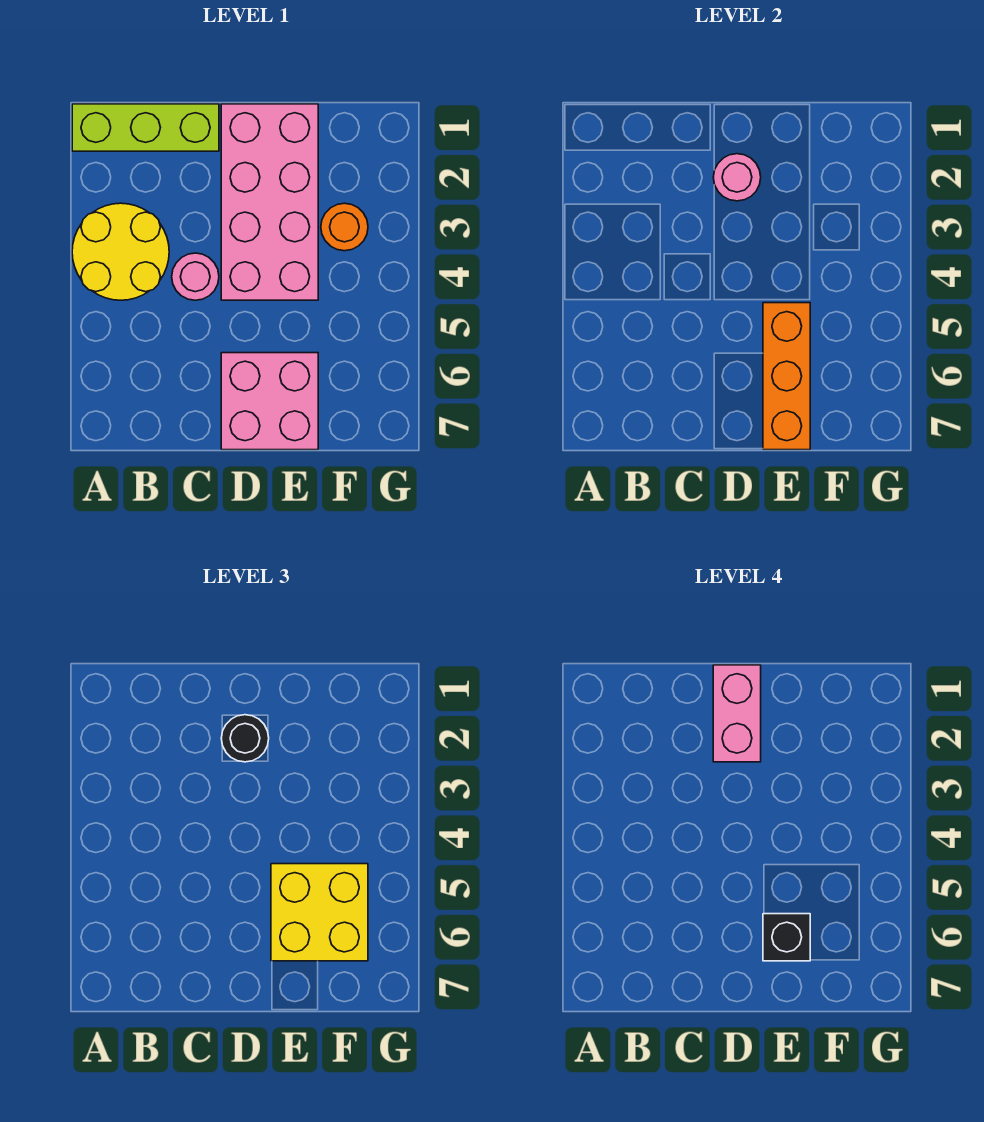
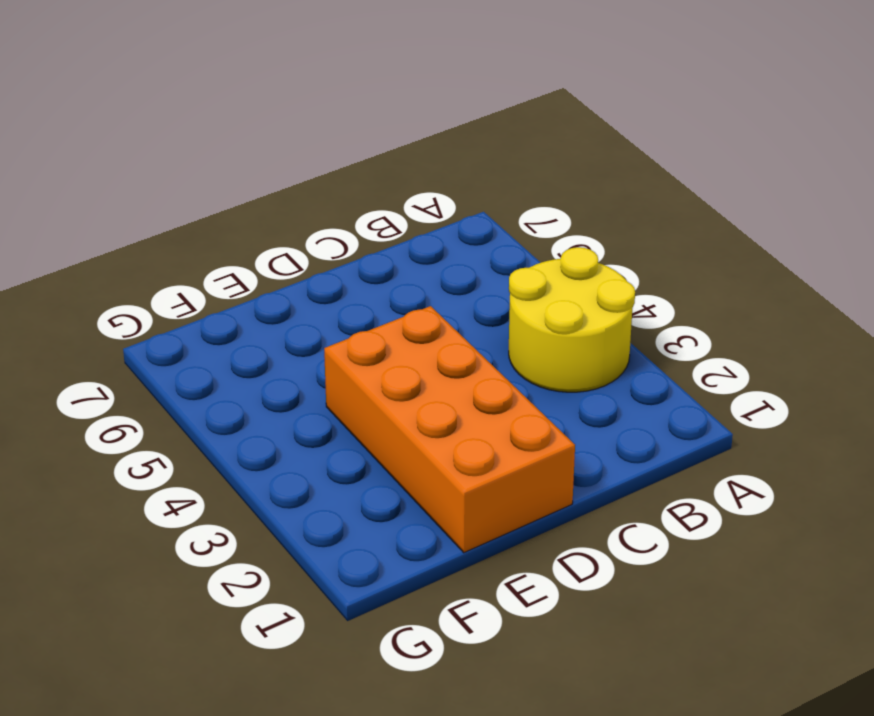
orange 2x4 brick [324,306,575,553] -> pink 2x4 brick [221,104,318,300]
none -> lime 1x3 brick [72,104,219,151]
none -> pink 1x1 round brick [172,253,219,300]
none -> pink 2x2 brick [221,353,318,450]

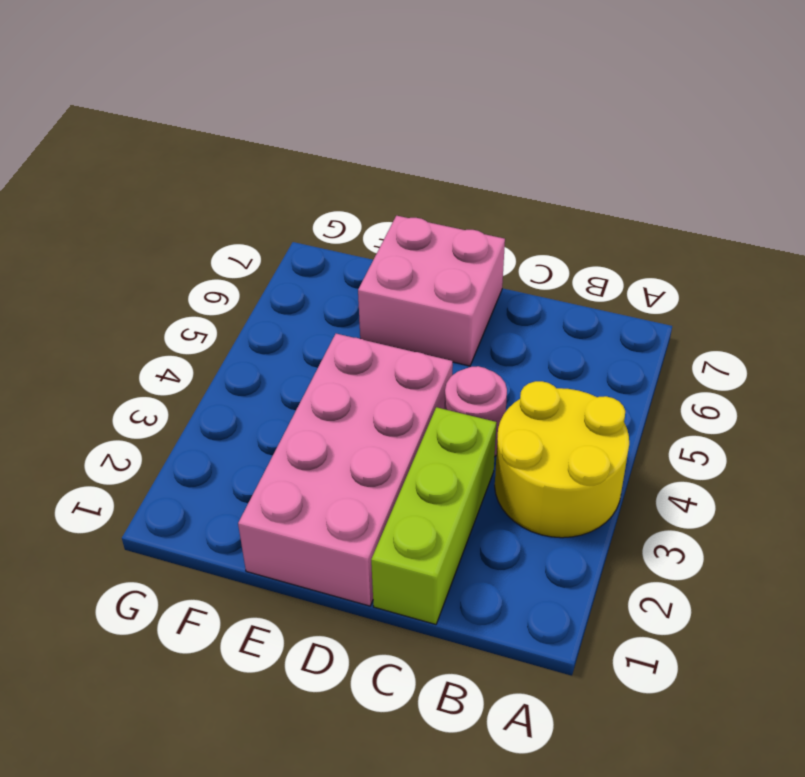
lime 1x3 brick [371,407,496,625] -> lime 1x3 brick turned to [72,104,219,151]
none -> orange 1x1 round brick [321,203,368,251]
none -> pink 1x1 round brick [713,154,761,201]
none -> orange 1x3 brick [763,303,810,450]

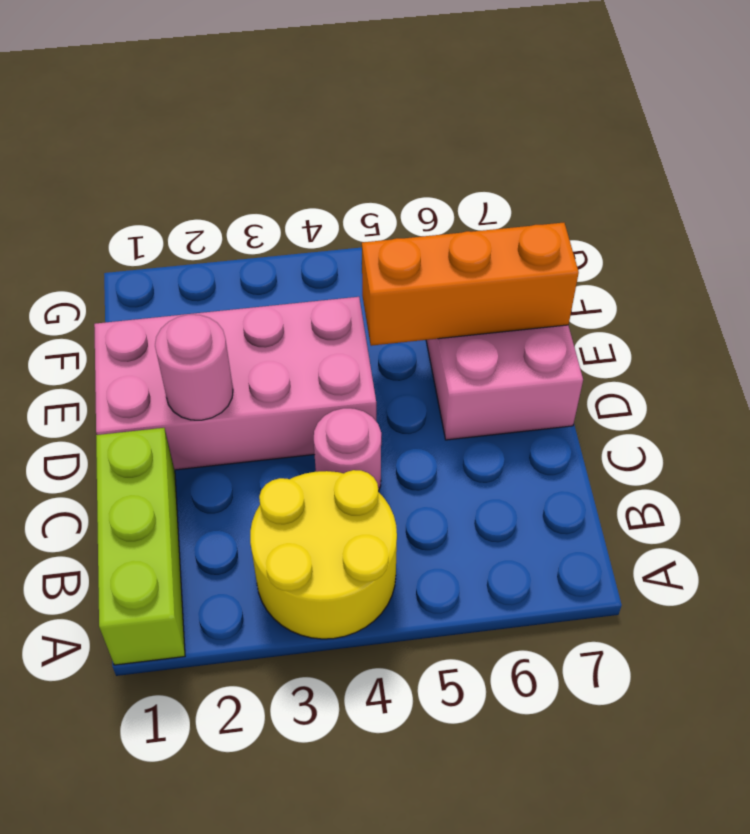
none -> orange 1x1 round brick [321,203,368,251]
none -> black 1x1 round brick [221,715,269,762]
none -> yellow 2x2 brick [271,864,368,961]

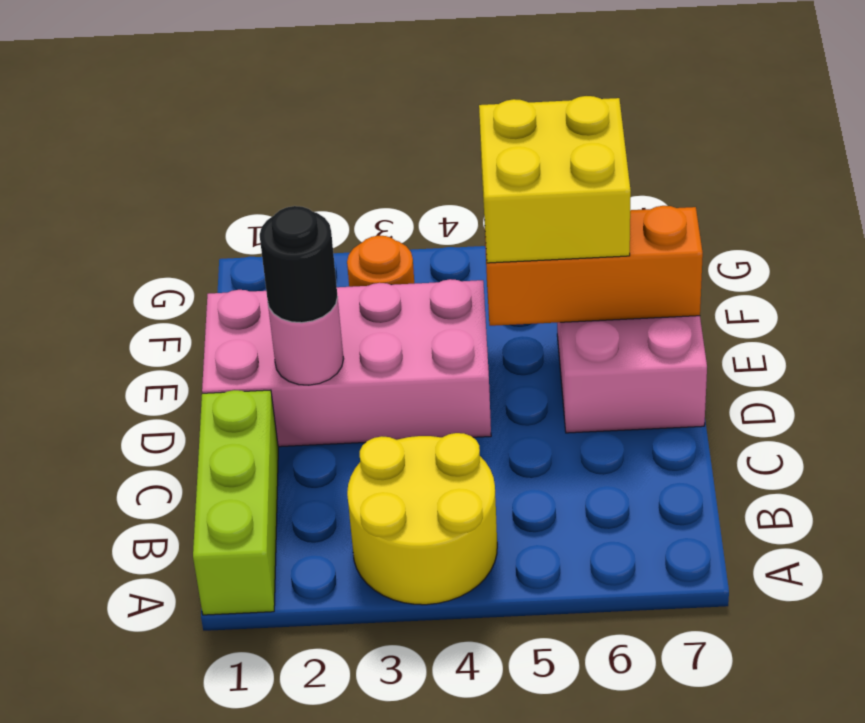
none -> pink 1x1 round brick [172,253,219,300]
none -> pink 1x2 brick [713,665,761,762]
none -> black 1x1 brick [763,914,810,961]

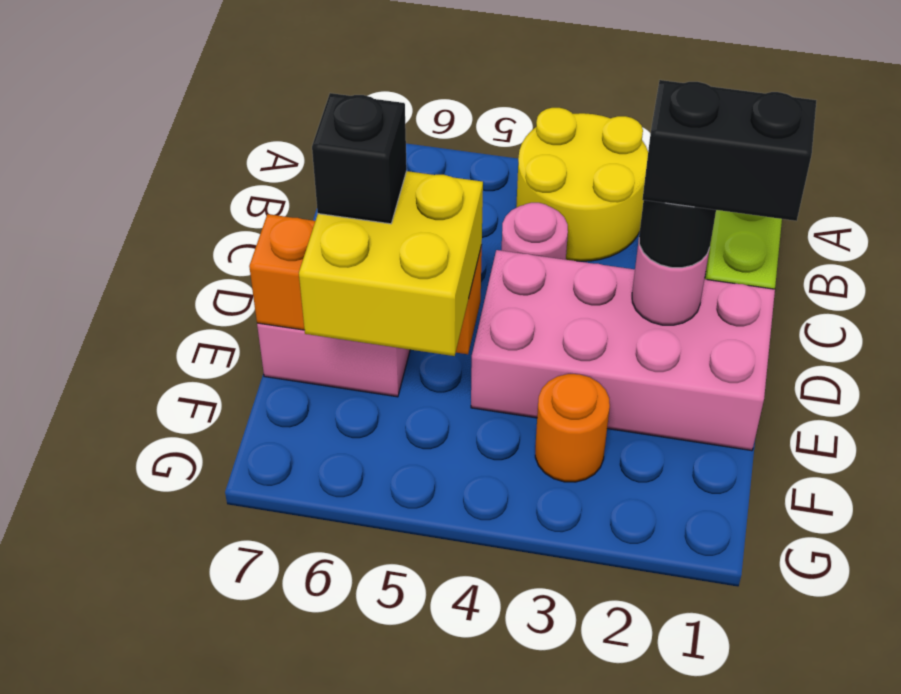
black 1x2 brick [642,80,816,221] -> pink 1x2 brick [713,665,761,762]

